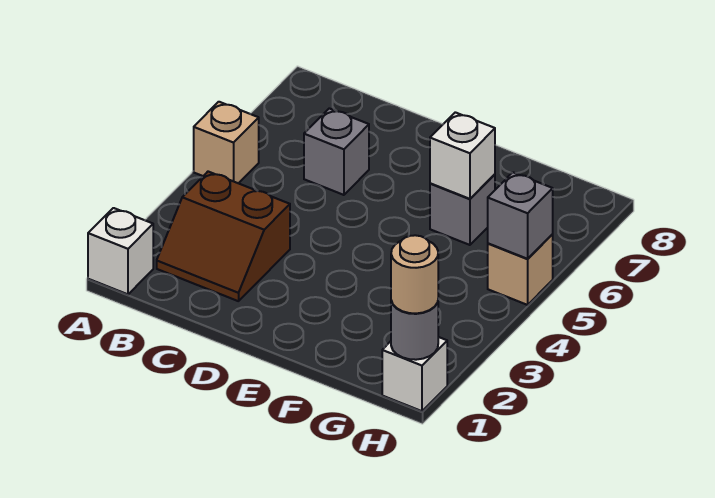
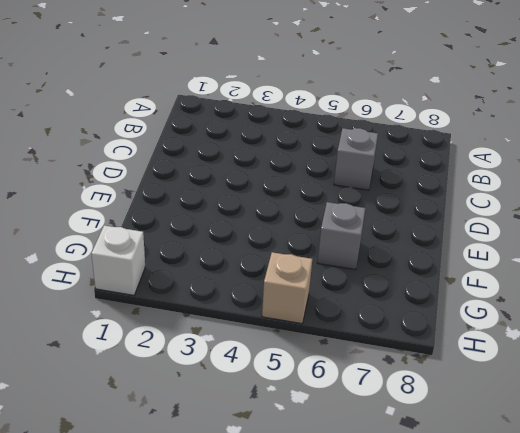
none -> white 1x1 brick [88,208,153,294]
none -> tan 1x1 brick [194,102,259,183]

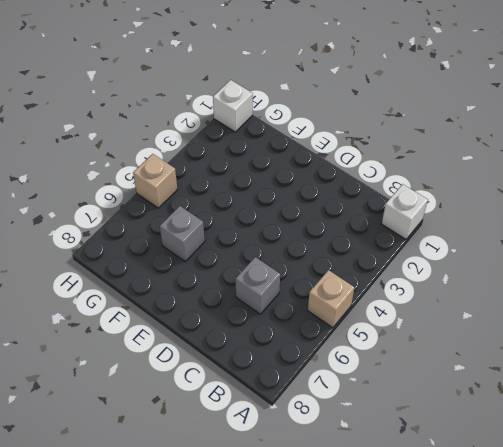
none -> brown 2x2 slope [157,172,290,301]
none -> white 1x1 brick [430,112,495,199]

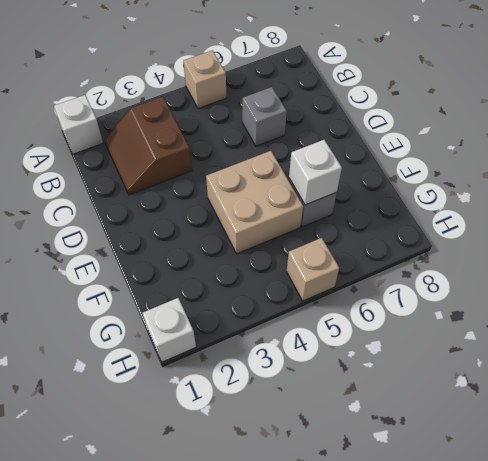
tan 2x2 brick [206,151,303,254] -> none
none -> grey 1x1 round brick [391,301,438,360]
none -> grey 1x1 brick [488,172,553,259]

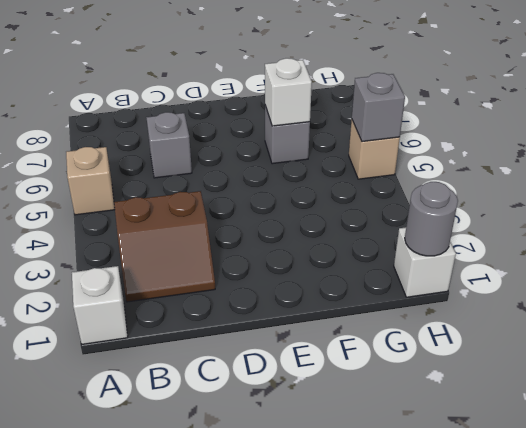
none -> tan 1x1 round brick [391,235,438,313]

